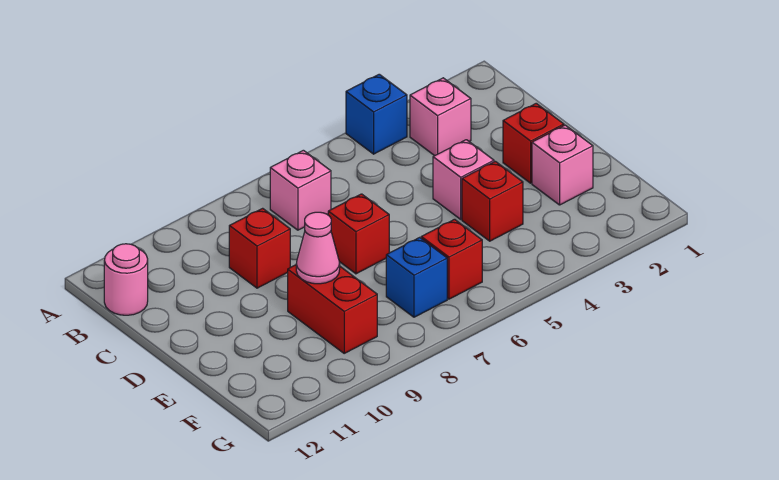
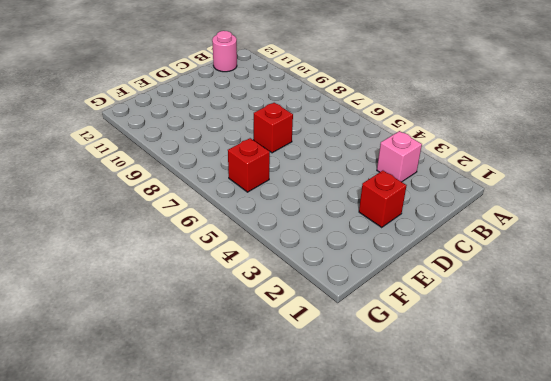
none -> blue 1x1 brick [346,74,407,154]
none -> pink 1x1 brick [270,150,331,230]
none -> red 1x1 brick [229,208,290,288]

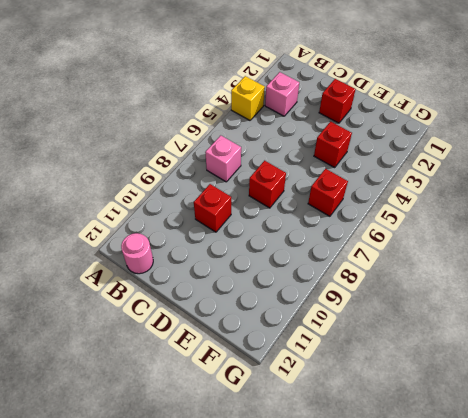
yellow 1x1 brick [231,76,265,120] -> blue 1x1 brick [346,74,407,154]
none -> pink 1x1 brick [433,140,494,219]
none -> pink 1x1 brick [532,125,593,205]
none -> red 1x2 brick [288,265,377,353]

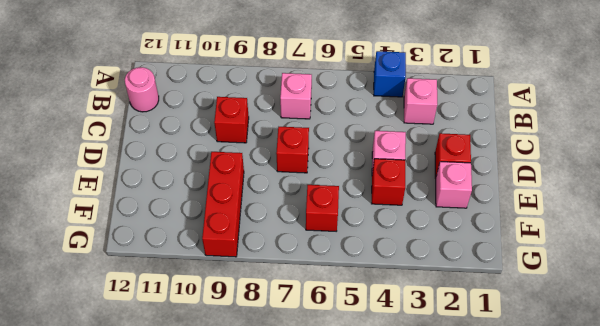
red 1x3 brick [202,152,244,257] -> red 1x2 brick [288,265,377,353]
none -> blue 1x1 brick [386,237,447,317]
none -> pink 1x1 cone [296,212,340,284]

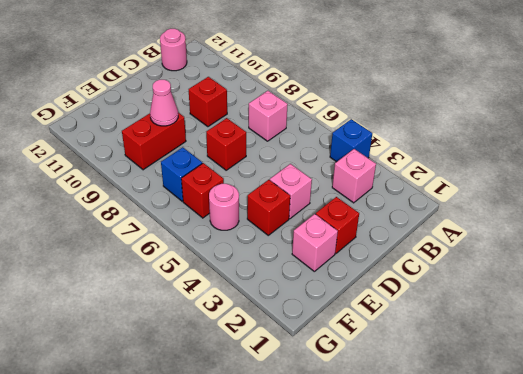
pink 1x1 round brick [209,184,239,230] -> none

